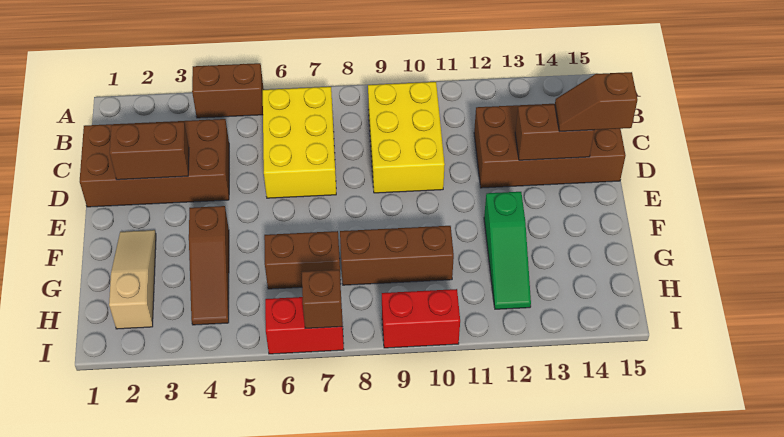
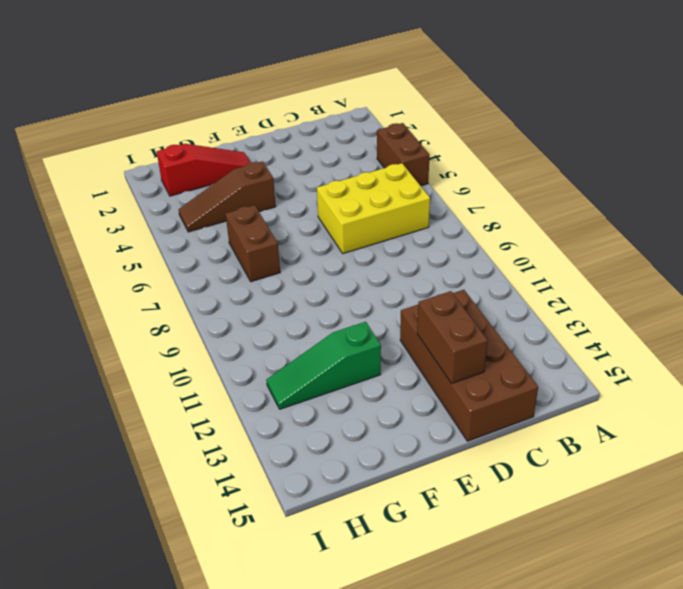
red 1x3 slope [157,144,251,196] -> tan 1x3 slope [109,230,156,329]
none -> yellow 2x3 brick [368,82,445,193]
none -> brown 2x4 brick [80,119,229,207]
none -> brown 1x3 brick [340,226,454,285]

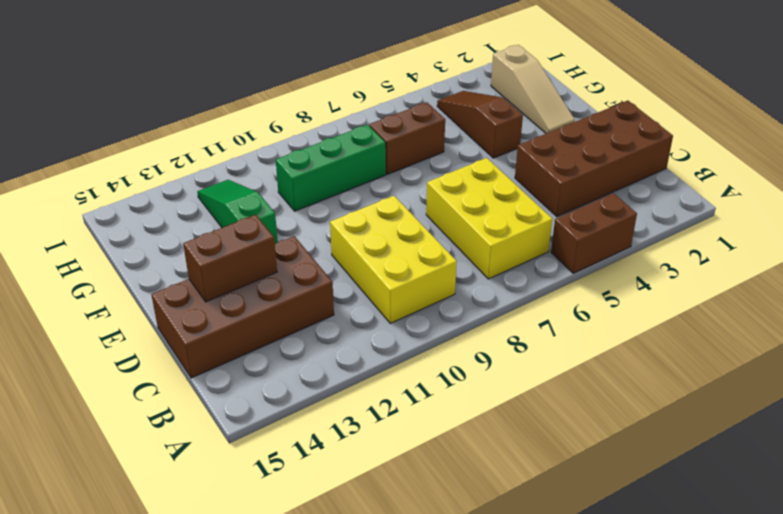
green 1x3 brick [276,125,386,211] -> brown 1x3 brick [340,226,454,285]
none -> red 1x2 brick [265,297,344,354]
none -> red 1x2 brick [382,289,460,348]
none -> brown 1x2 brick [110,122,189,180]

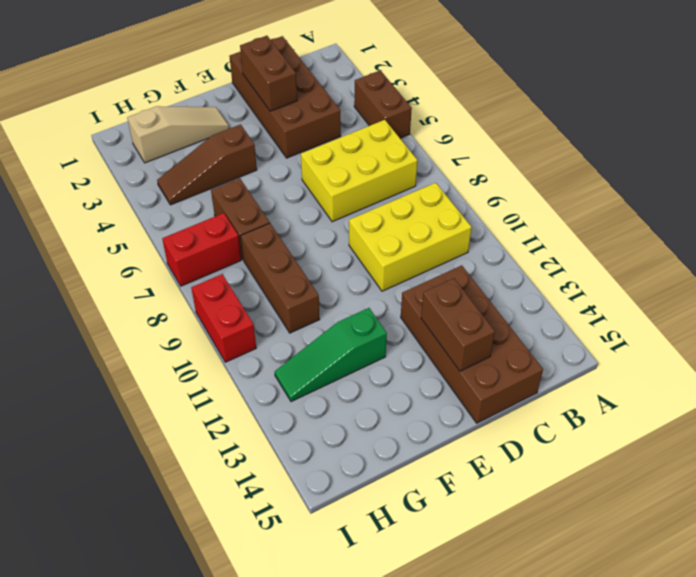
red 1x2 brick [162,213,241,286] -> red 1x2 brick turned to [265,297,344,354]
none -> brown 1x1 brick [302,270,343,329]
none -> brown 1x2 slope [555,72,638,132]

